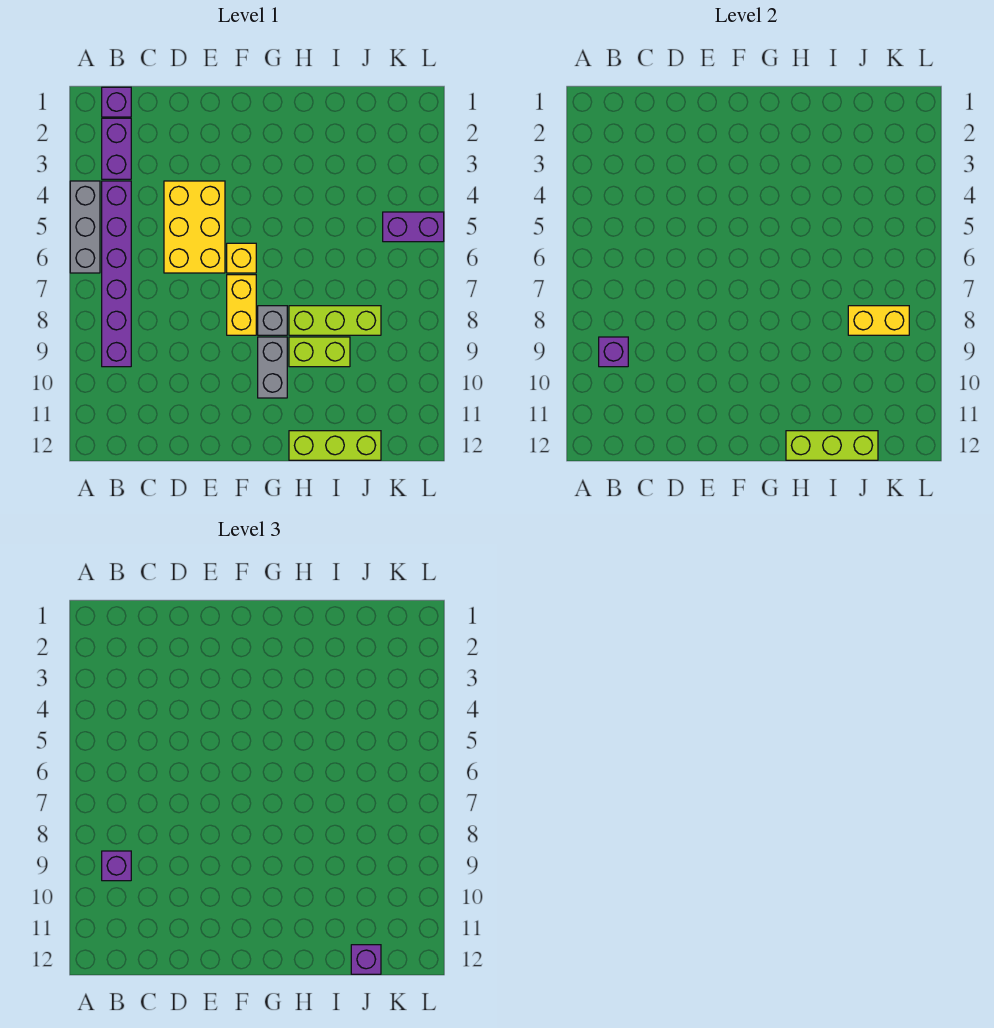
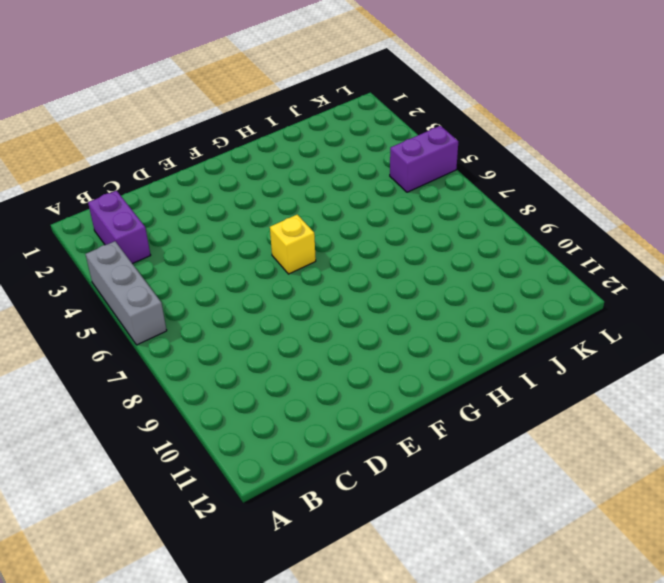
none -> purple 1x1 brick [102,87,131,117]
none -> purple 1x6 brick [102,181,131,367]
none -> yellow 2x3 brick [164,181,225,273]

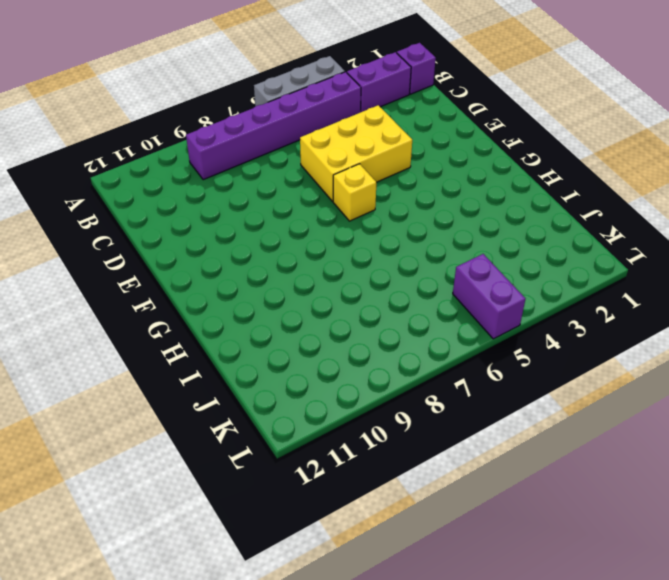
none -> yellow 1x2 brick [227,275,256,335]
none -> grey 1x1 brick [258,306,287,335]
none -> grey 1x2 brick [258,337,287,398]

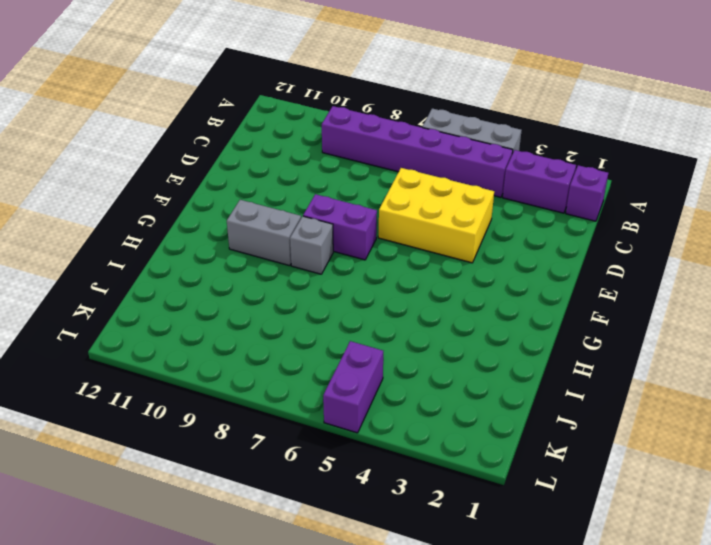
purple 1x2 brick [303,194,377,260] -> yellow 1x2 brick [227,275,256,335]
none -> yellow 1x1 brick [227,243,256,273]
none -> lime 1x3 brick [289,306,381,335]
none -> lime 1x2 brick [289,337,350,367]

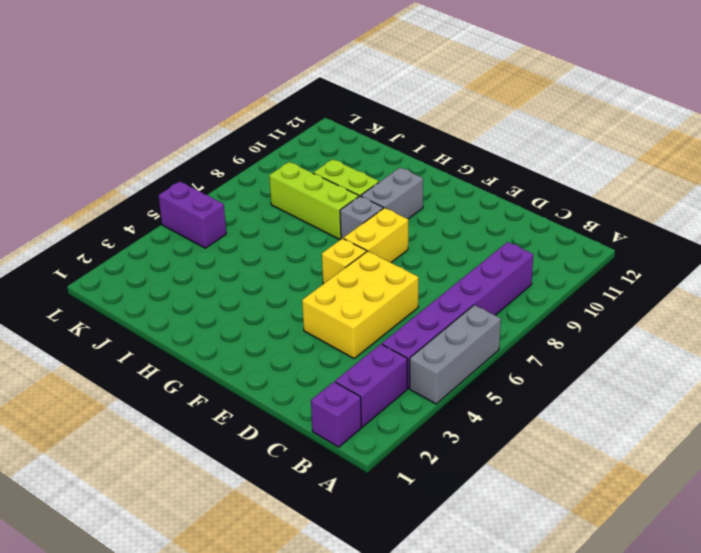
none -> lime 1x3 brick [289,431,381,460]
none -> purple 1x1 brick [599,337,628,367]
none -> lime 1x3 brick [786,431,878,460]

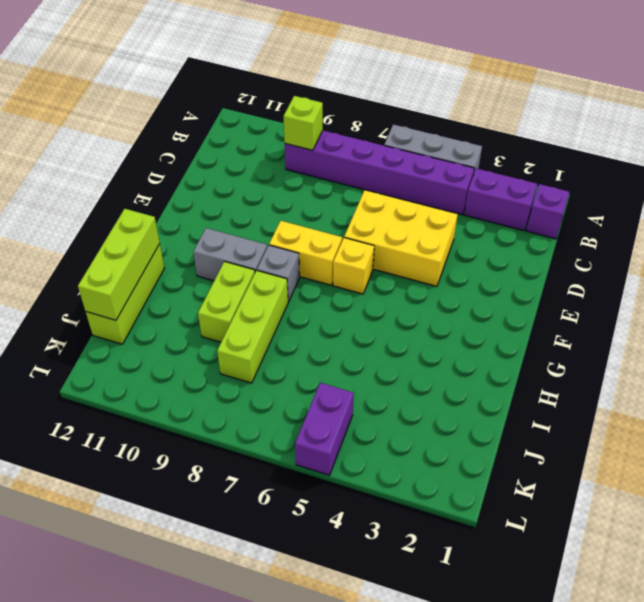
lime 1x1 brick [284,96,323,150] -> purple 1x1 brick [599,337,628,367]
none -> yellow 1x2 brick [848,306,909,335]
none -> purple 1x1 brick [102,851,131,881]
none -> purple 1x1 brick [351,945,381,974]

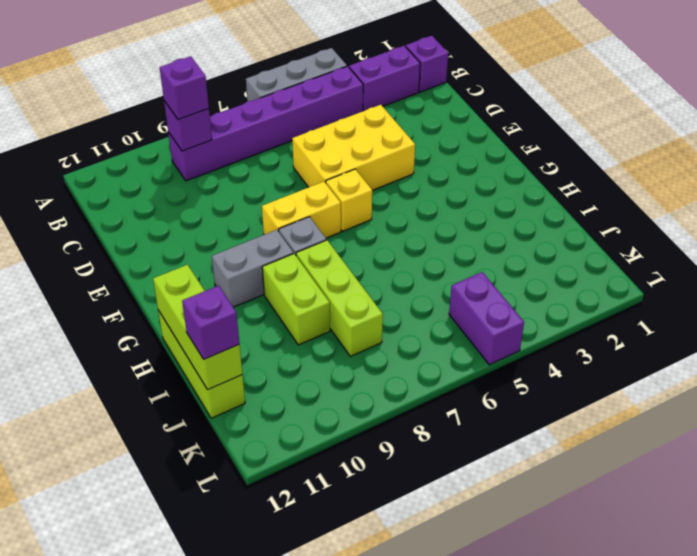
none -> yellow 1x2 brick [848,306,909,335]

